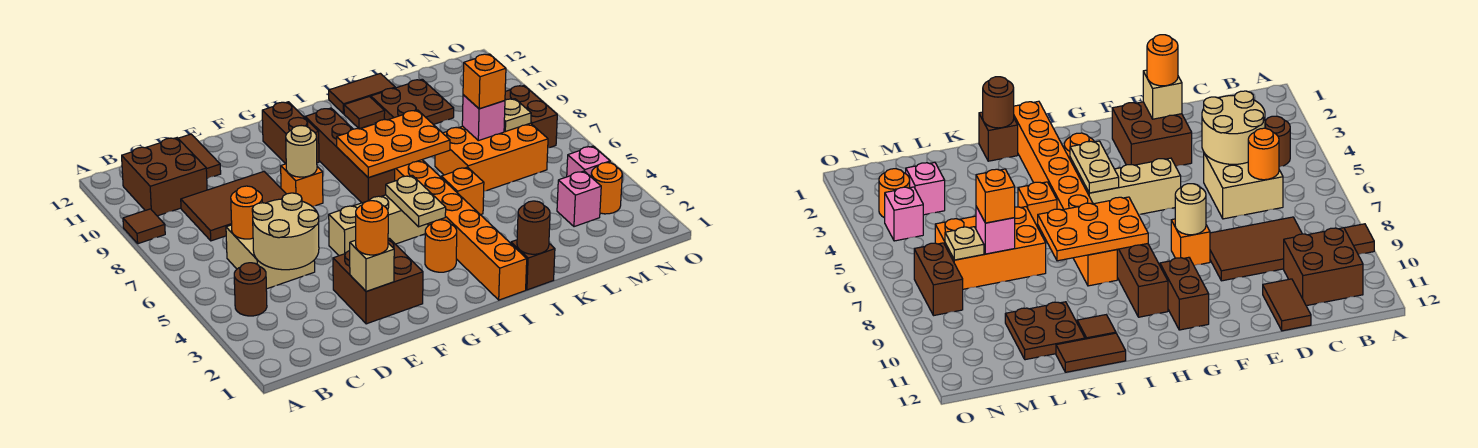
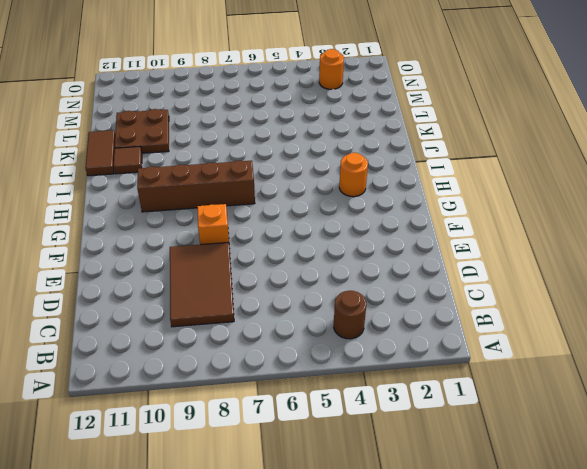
none -> brown 1x1 tile [123,209,165,244]
none -> brown 2x2 brick [122,138,207,216]
none -> tan 2x2 brick [226,225,315,289]
none -> brown 1x2 tile [178,134,221,179]

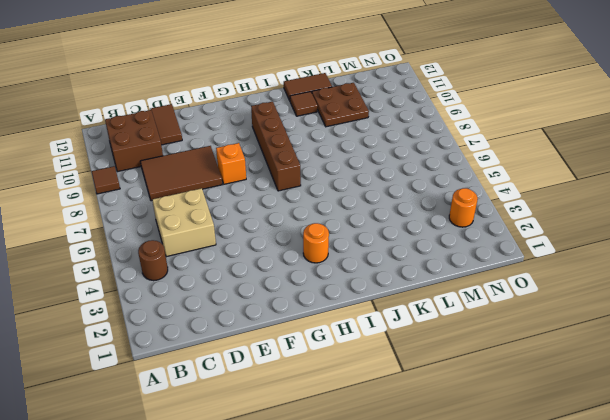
none -> brown 2x2 brick [333,238,423,324]
none -> tan 1x3 brick [329,195,428,256]
none -> brown 1x2 brick [262,102,319,164]
none -> orange 1x8 brick [395,160,527,300]

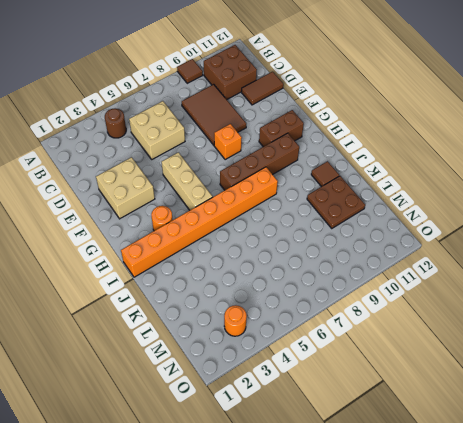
tan 2x2 brick [96,157,155,219] -> brown 2x2 brick [333,238,423,324]
none -> brown 1x1 brick [511,240,555,290]
none -> orange 1x1 brick [441,167,484,215]
none -> brown 1x2 tile [329,73,395,114]
none -> orange 2x3 brick [435,123,548,191]

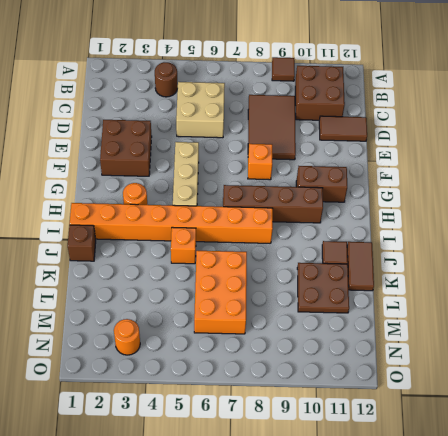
none -> pink 1x1 brick [557,171,601,227]
none -> pink 1x1 brick [567,146,610,177]
none -> brown 1x2 brick [505,86,557,148]
none -> tan 2x2 round brick [252,193,319,270]

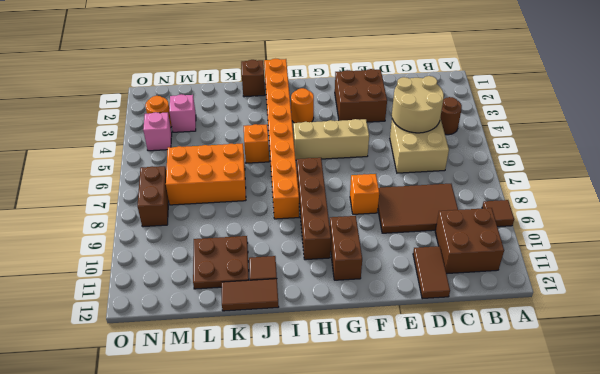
none -> orange 1x1 round brick [231,186,262,239]
none -> tan 1x1 brick [350,240,394,292]
none -> tan 1x1 round brick [286,126,317,177]
none -> tan 1x2 plate [386,175,446,227]

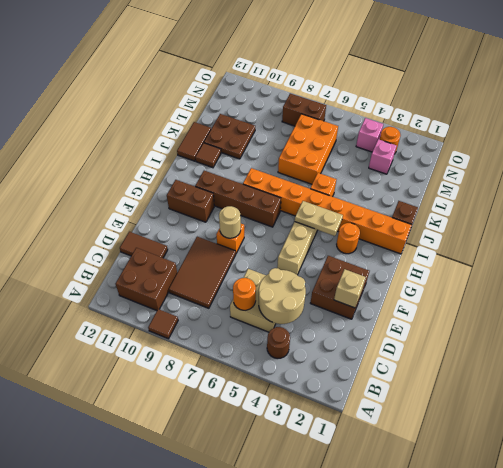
none -> orange 2x3 plate [337,110,450,178]
none -> brown 1x1 round brick [517,201,550,254]
none -> pink 1x1 brick [462,95,505,141]
none -> tan 1x1 plate [504,99,531,132]

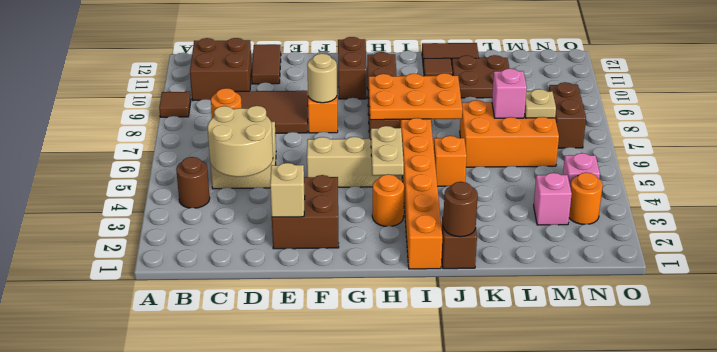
none -> orange 1x1 round brick [356,201,388,255]
none -> orange 1x1 brick [463,54,506,109]

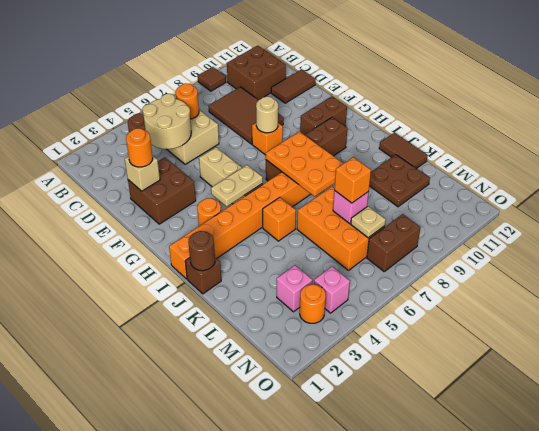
none -> brown 1x1 tile [344,97,385,129]

